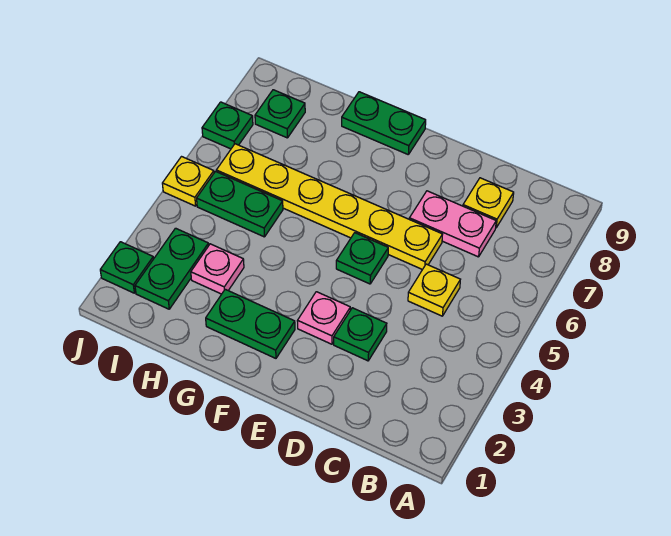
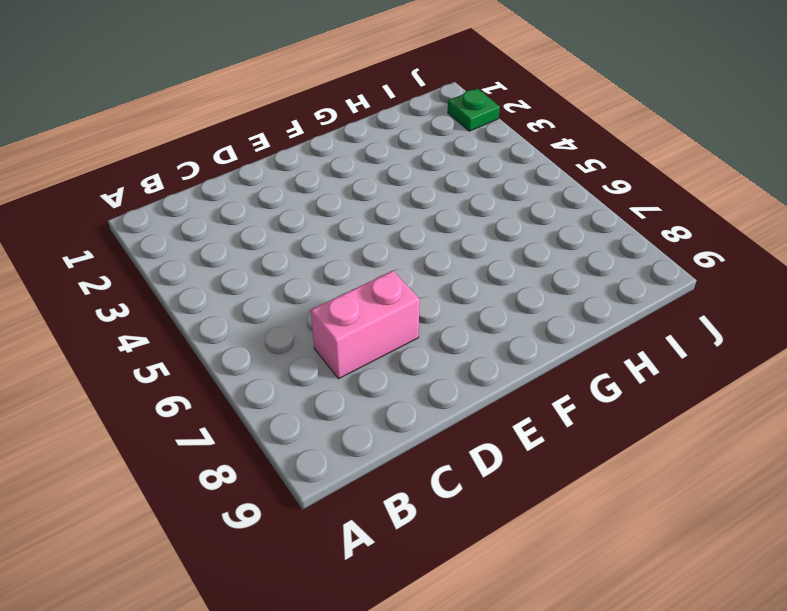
pink 1x2 brick [311,271,420,379] -> pink 1x2 plate [409,191,496,257]
none -> yellow 1x1 plate [408,264,460,316]
none -> yellow 1x1 plate [463,178,514,228]
none -> green 1x1 plate [334,308,387,361]

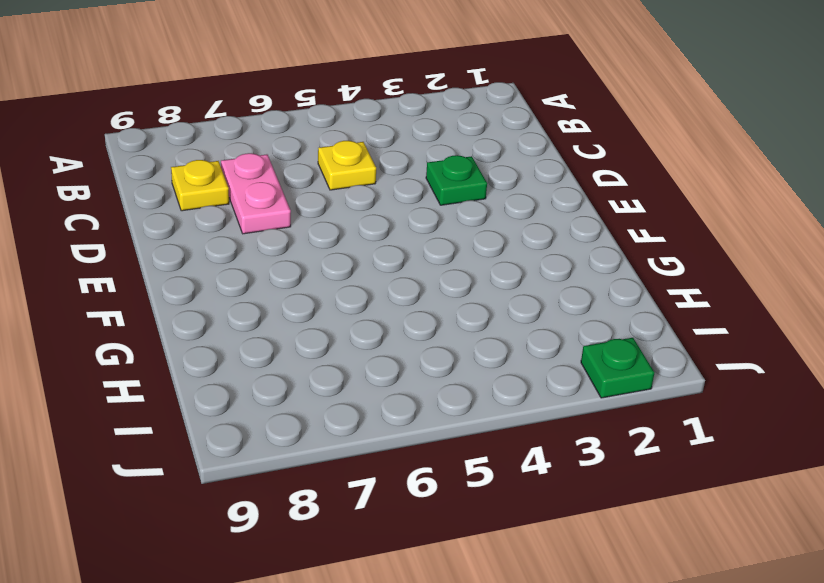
none -> yellow 1x6 plate [216,144,443,269]
none -> pink 1x1 plate [297,292,350,344]
none -> green 1x1 plate [336,233,388,284]

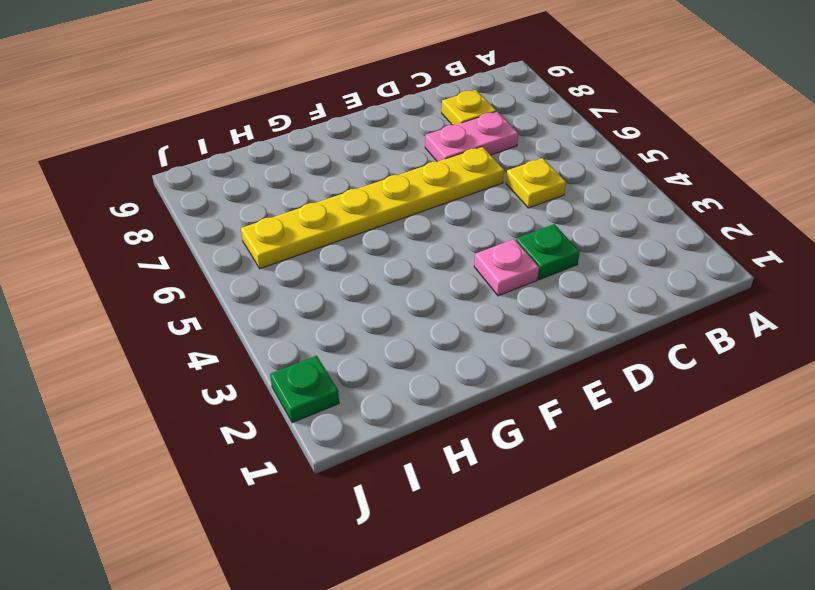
none -> green 1x1 plate [336,233,388,284]
none -> green 1x2 plate [206,289,295,358]
none -> green 1x2 plate [342,92,426,154]

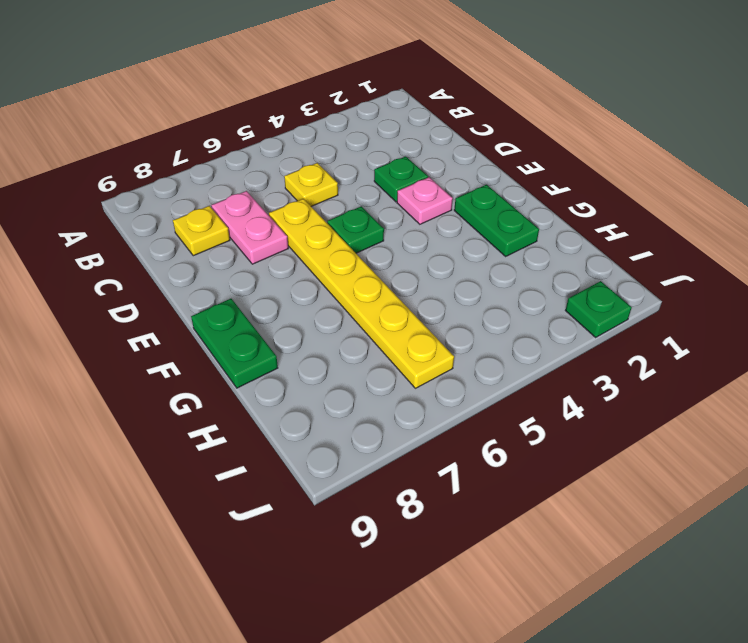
none -> pink 1x1 plate [191,244,244,294]
none -> green 1x2 plate [197,171,283,237]
none -> green 1x2 plate [135,228,209,309]

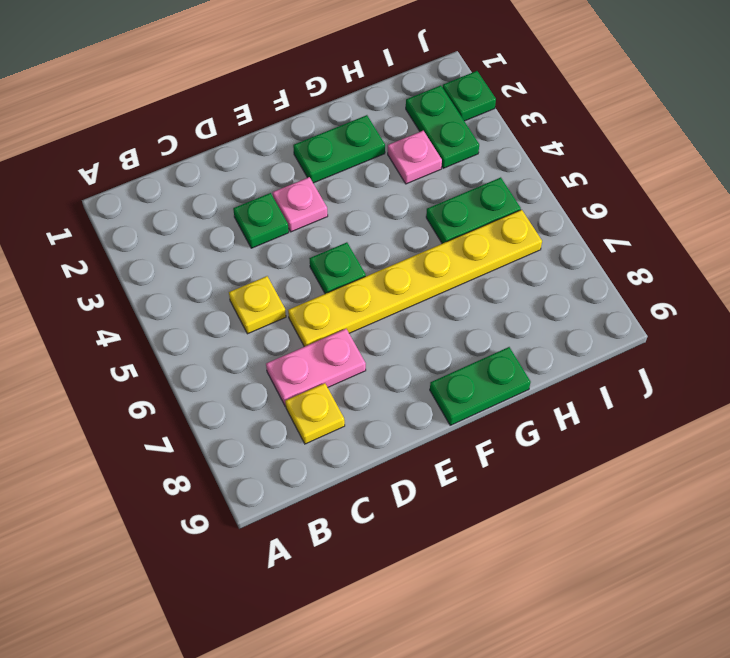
none -> green 1x1 plate [255,90,305,138]
none -> yellow 1x1 plate [162,157,214,206]
none -> green 1x1 plate [202,102,253,149]

